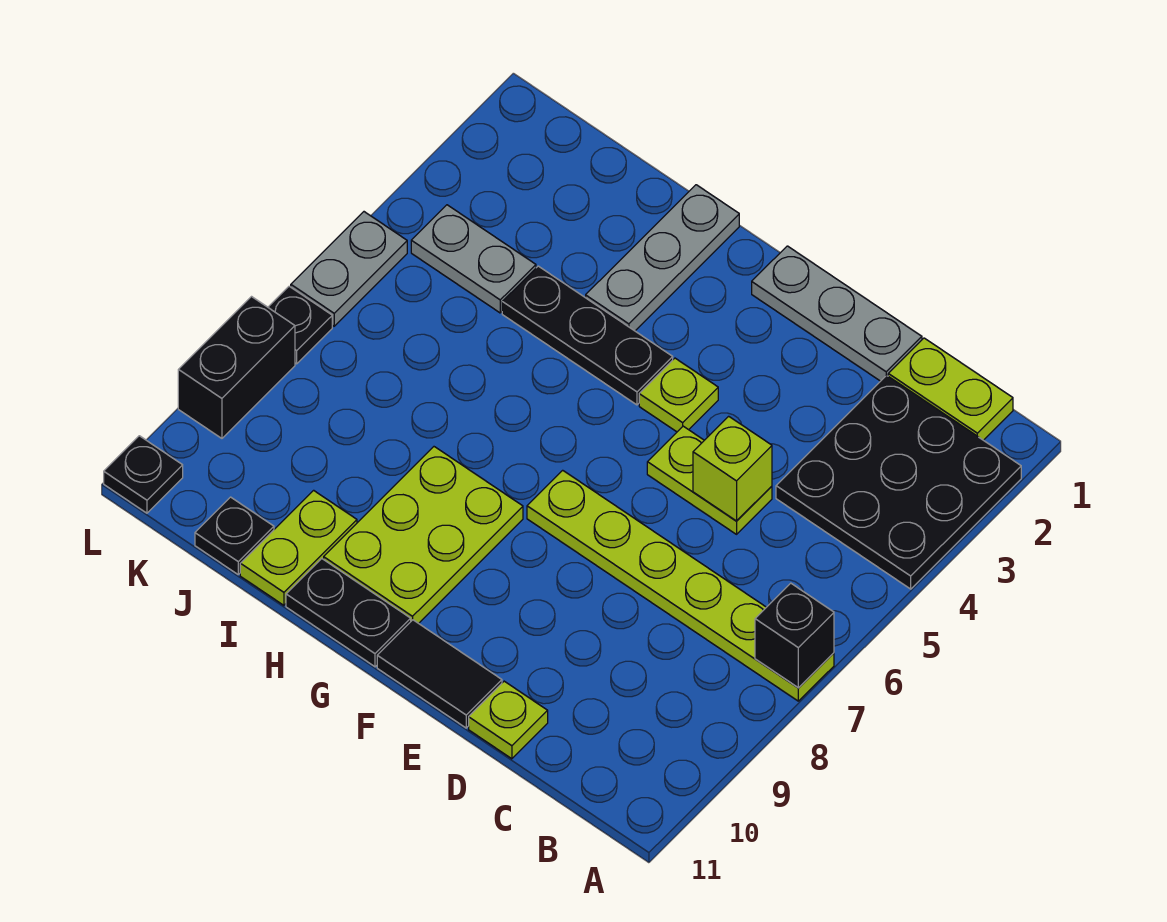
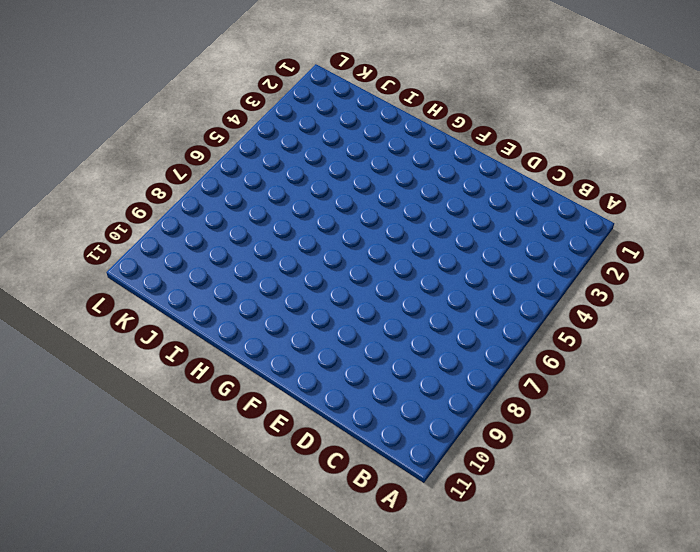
none -> black 3x3 plate [776,375,1021,589]
none -> lime 1x6 plate [527,470,834,701]
none -> lime 1x2 plate [888,338,1013,440]

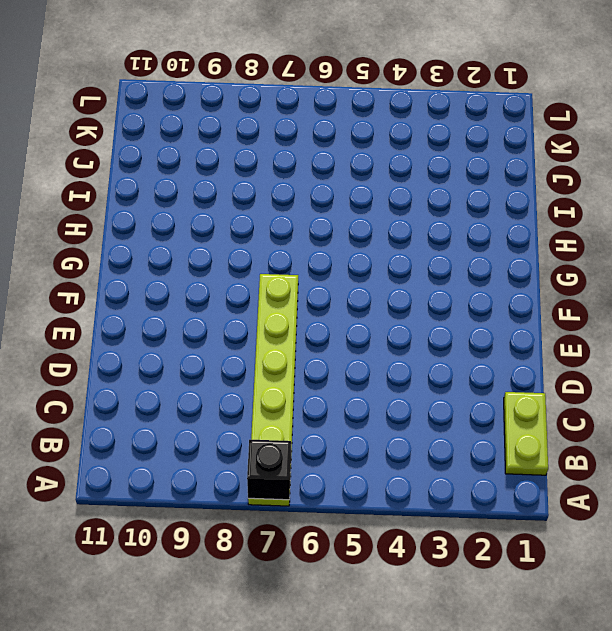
none -> black 3x3 plate [776,375,1021,589]
none -> grey 1x3 plate [752,246,922,381]
none -> lime 1x2 plate [647,426,772,534]

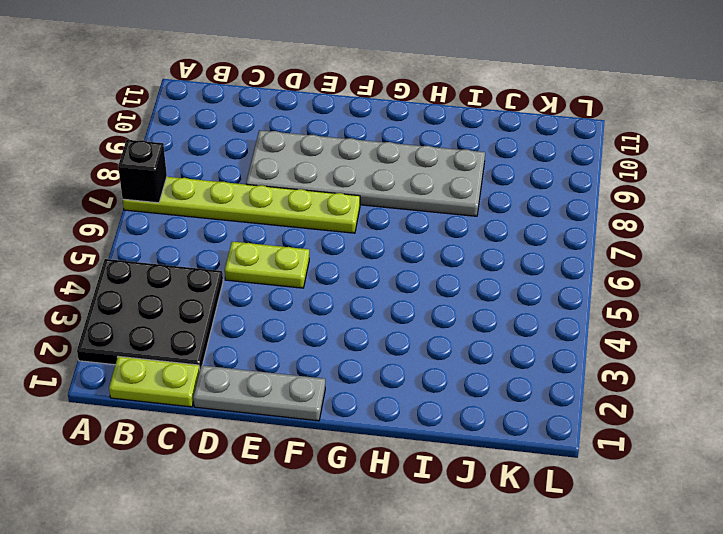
grey 2x6 plate [246,130,485,216] -> lime 2x3 plate [324,447,523,623]
none -> lime 1x1 plate [469,681,548,759]
none -> black 1x2 tile [377,620,502,728]
none -> lime 1x1 plate [639,358,718,432]

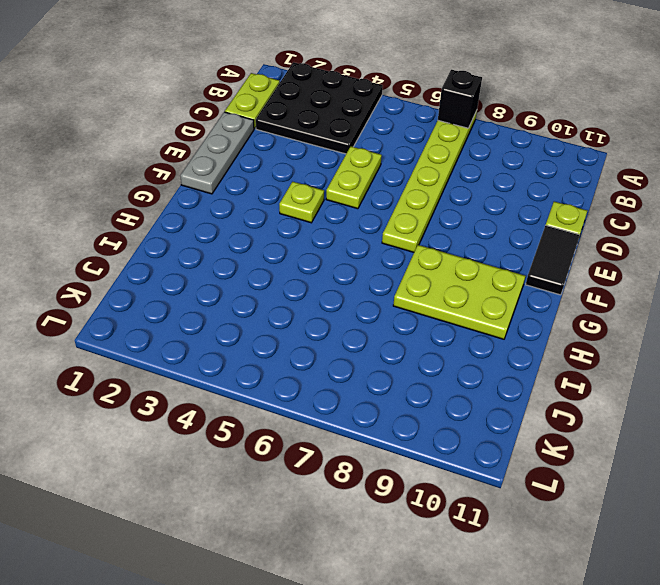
none -> black 1x3 plate [502,266,673,405]
none -> black 1x2 plate [286,559,411,667]
none -> grey 1x3 plate [586,185,739,331]

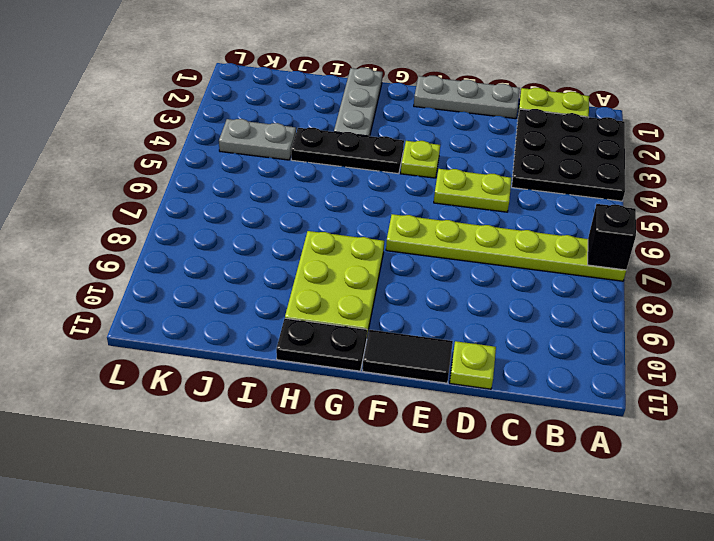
none -> lime 1x2 plate [240,490,357,605]
none -> black 1x1 plate [195,497,274,574]
none -> grey 1x2 plate [291,212,407,326]

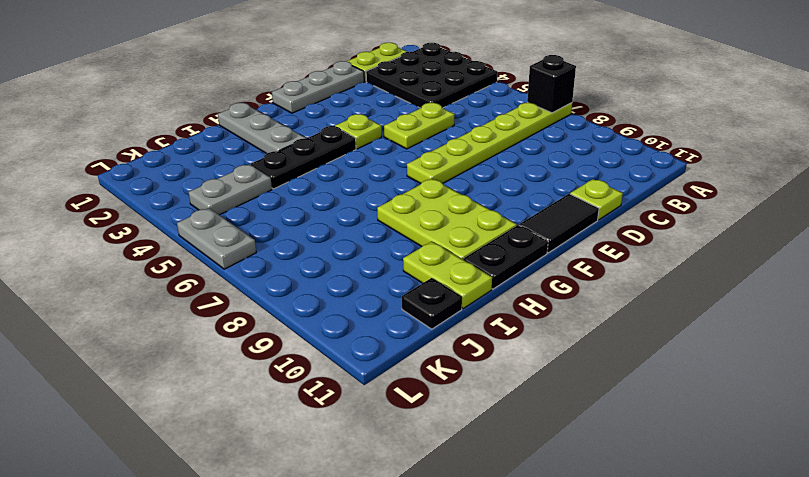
none -> black 1x1 plate [268,286,332,364]
none -> black 1x2 brick [178,297,295,438]
none -> black 1x1 plate [104,436,183,513]

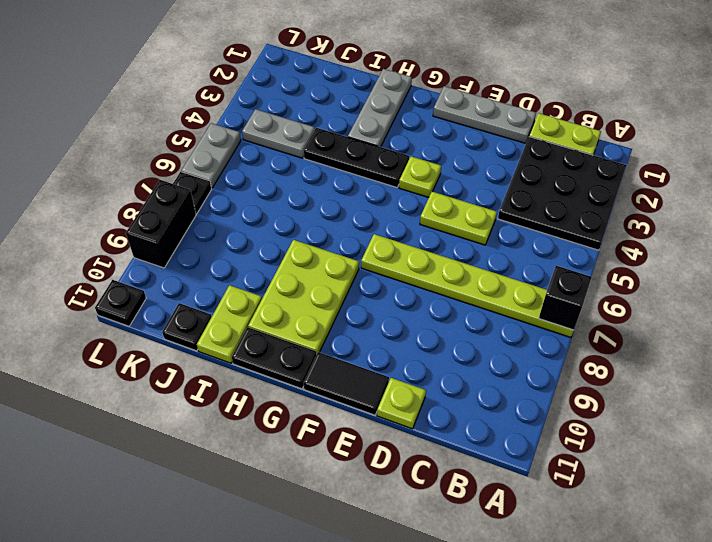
none -> lime 1x1 brick [693,416,772,521]

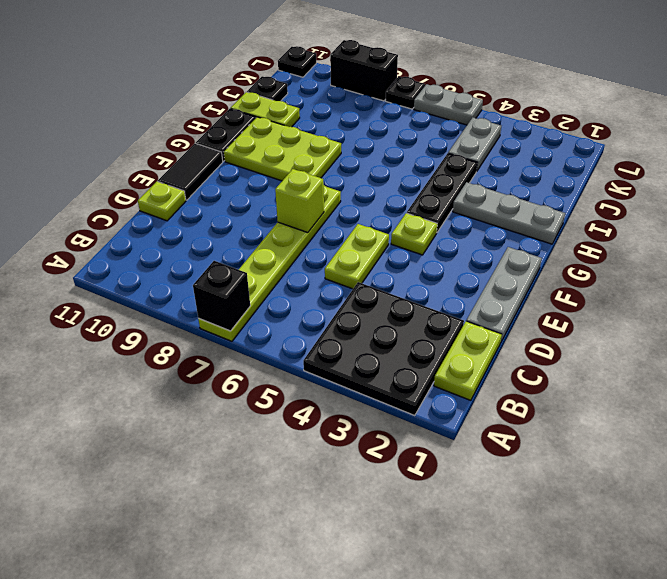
lime 1x1 brick [275,169,324,233] -> lime 1x1 brick moved to [693,416,772,521]

